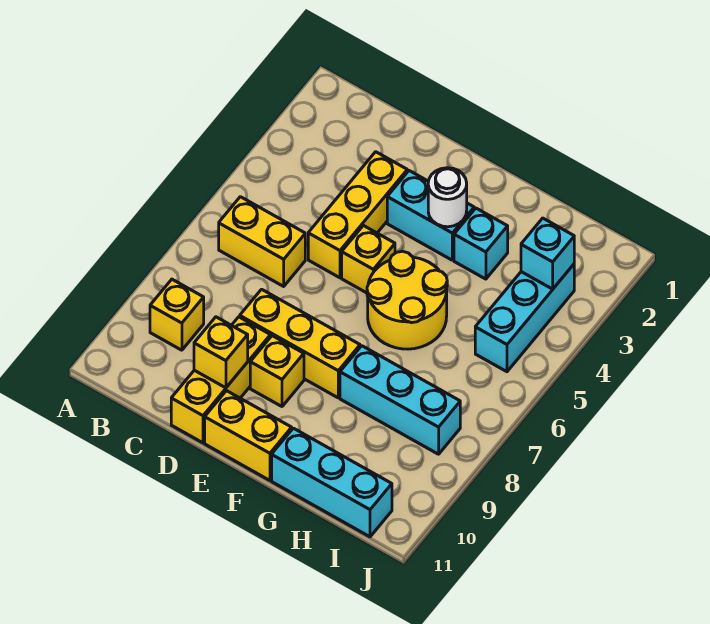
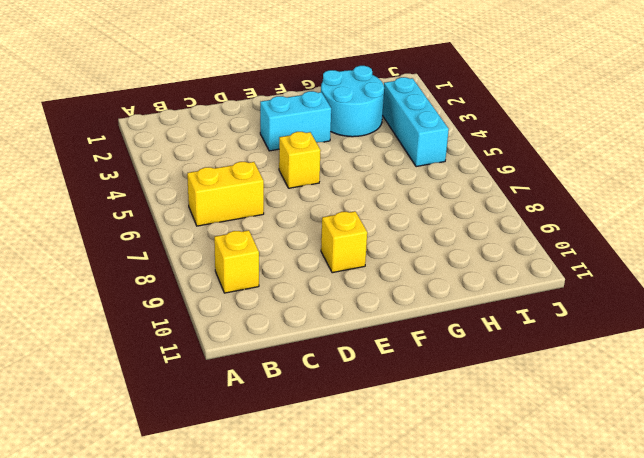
cyan 2x2 round brick [321,66,384,137] -> cyan 1x1 brick [454,208,508,279]
none -> yellow 1x3 brick [308,152,407,278]
none -> yellow 1x3 brick [240,289,360,398]
none -> yellow 1x3 brick [171,317,270,443]

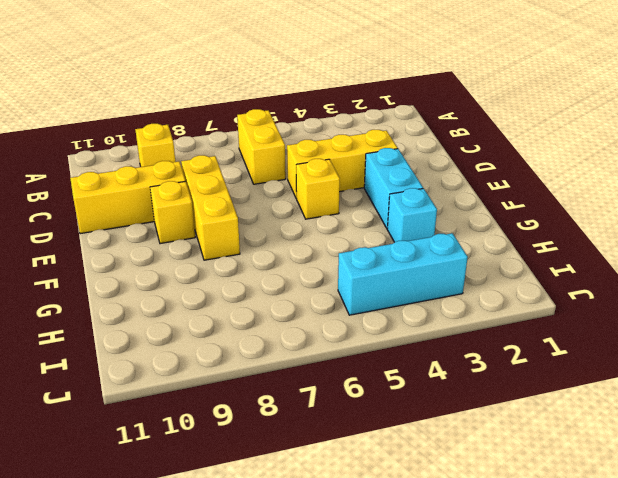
none -> yellow 1x2 brick [205,391,292,480]
none -> yellow 2x2 round brick [367,251,447,349]
none -> cyan 1x3 brick [340,346,460,454]

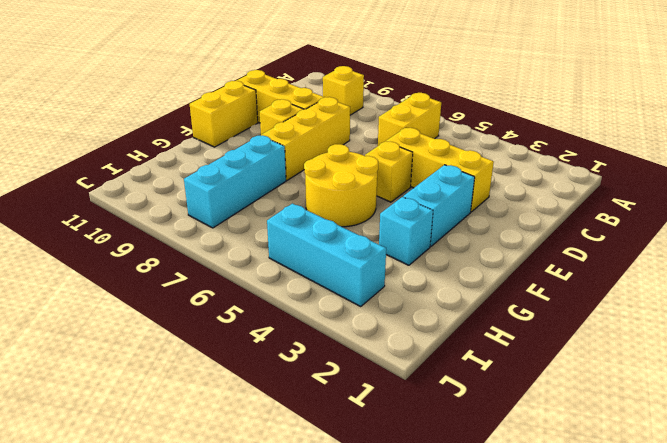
none -> cyan 1x3 brick [272,428,392,537]
none -> yellow 1x1 brick [194,317,248,388]
none -> white 1x1 round brick [428,168,467,227]

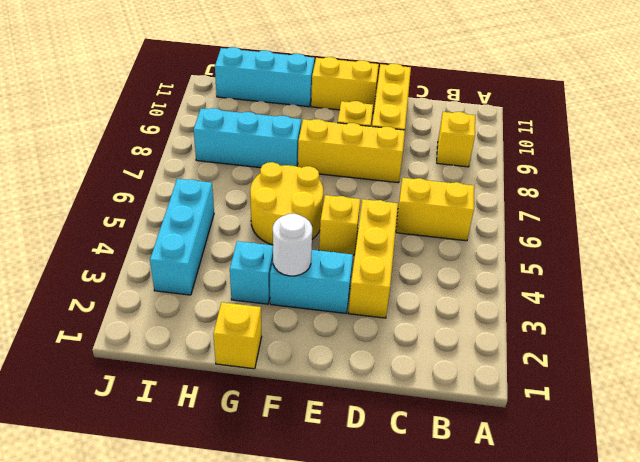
yellow 1x1 brick [213,302,262,369] -> yellow 1x1 brick moved to [194,317,248,388]
none -> cyan 1x1 brick [521,218,574,289]

